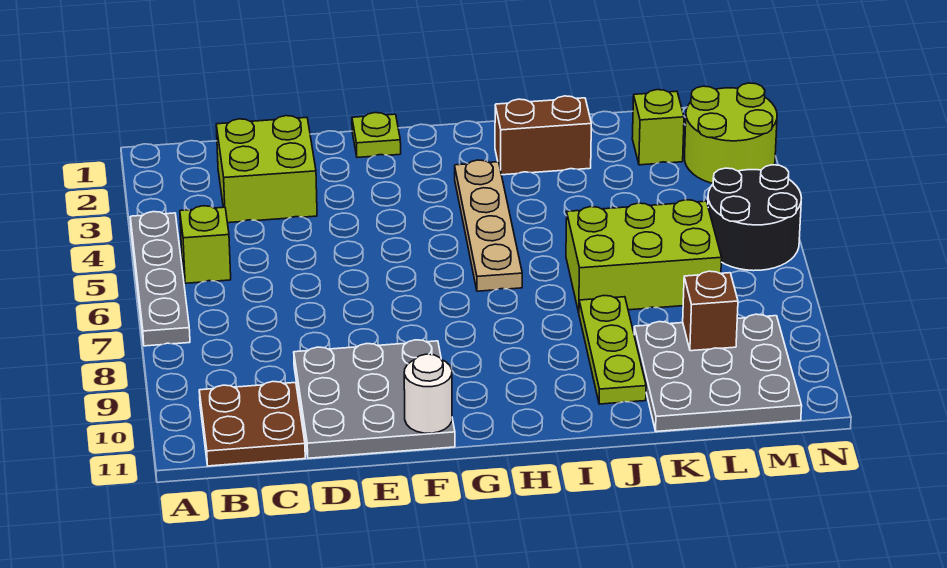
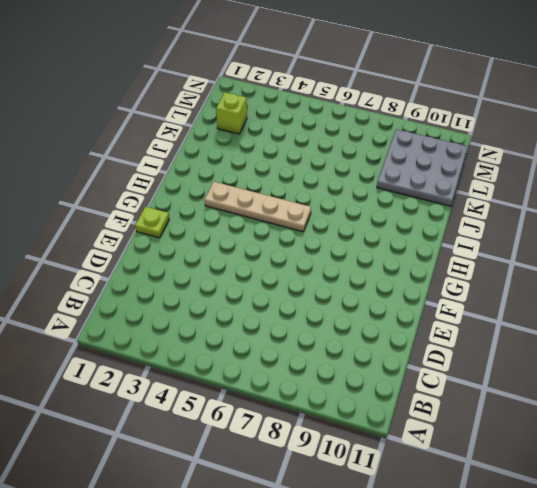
none -> grey 1x4 plate [130,212,190,346]
none -> lime 1x1 brick [180,206,231,283]
none -> brown 2x2 plate [199,382,305,466]

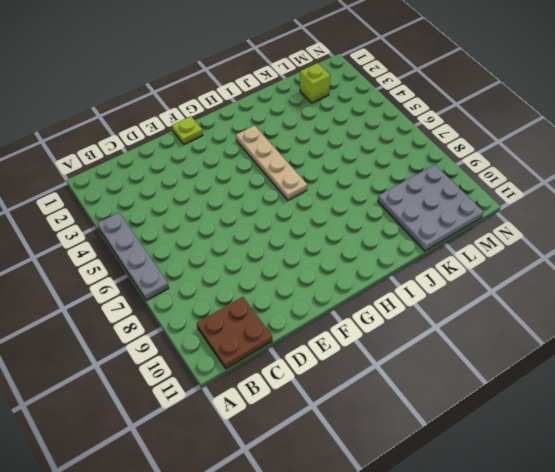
none -> lime 1x1 brick [180,206,231,283]
none -> lime 2x2 brick [216,116,317,223]
none -> grey 3x3 plate [294,340,455,458]

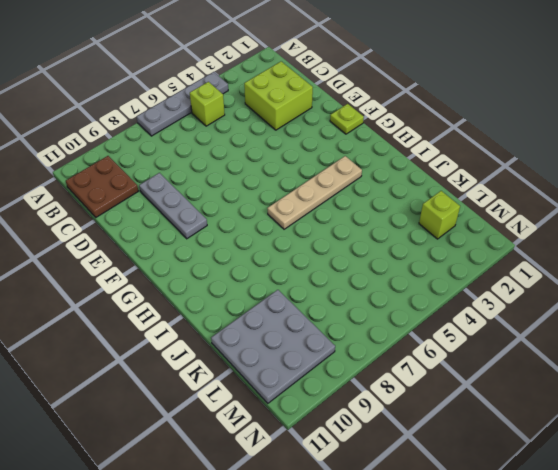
grey 1x3 plate [139,173,207,239] -> grey 3x3 plate [294,340,455,458]
none -> brown 1x2 brick [495,96,591,175]
none -> lime 2x3 brick [566,200,722,312]
none -> lime 1x3 plate [579,296,646,404]

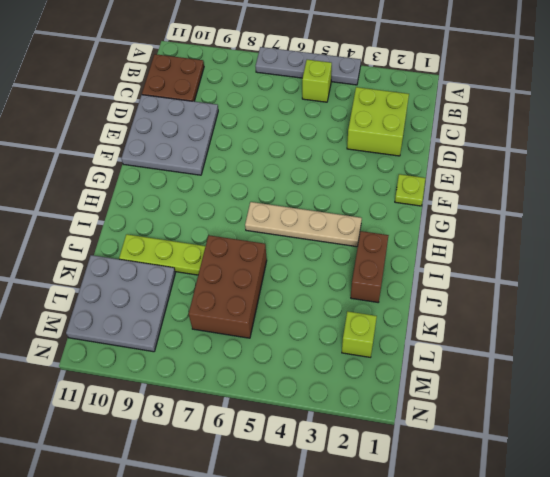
brown 2x3 brick [189,235,267,338] -> lime 2x3 brick [566,200,722,312]
none -> lime 2x2 round brick [684,83,777,183]
none -> black 2x2 round brick [708,165,801,271]
none -> white 1x1 round brick [404,354,452,433]

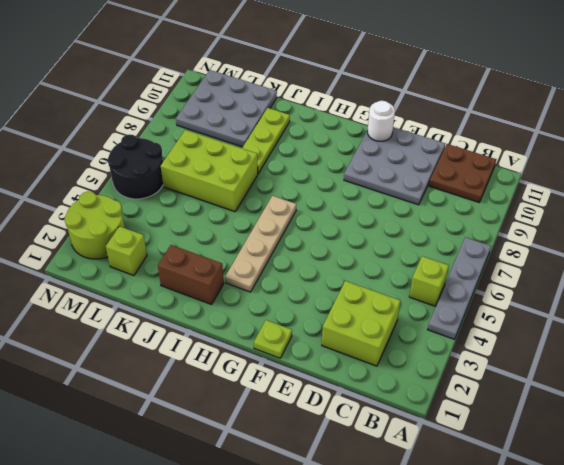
none -> brown 1x1 brick [683,271,738,351]

